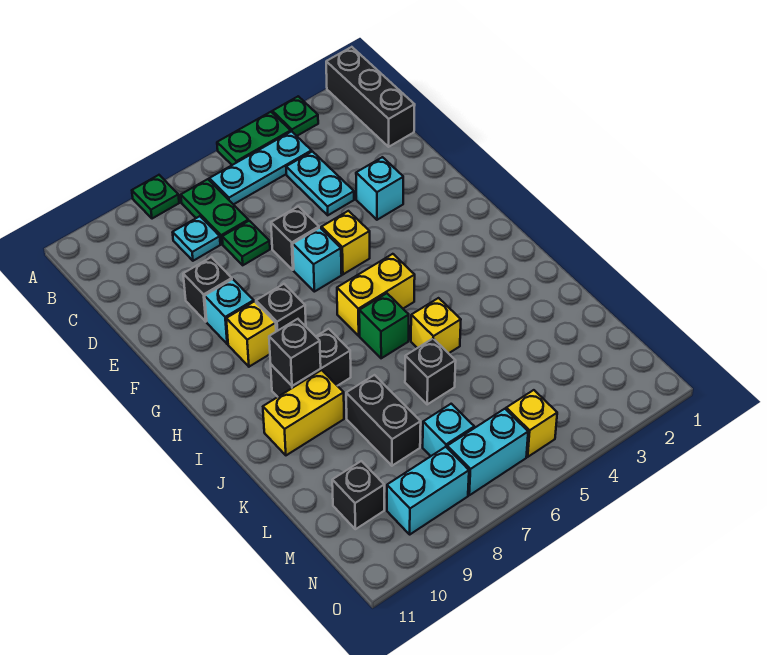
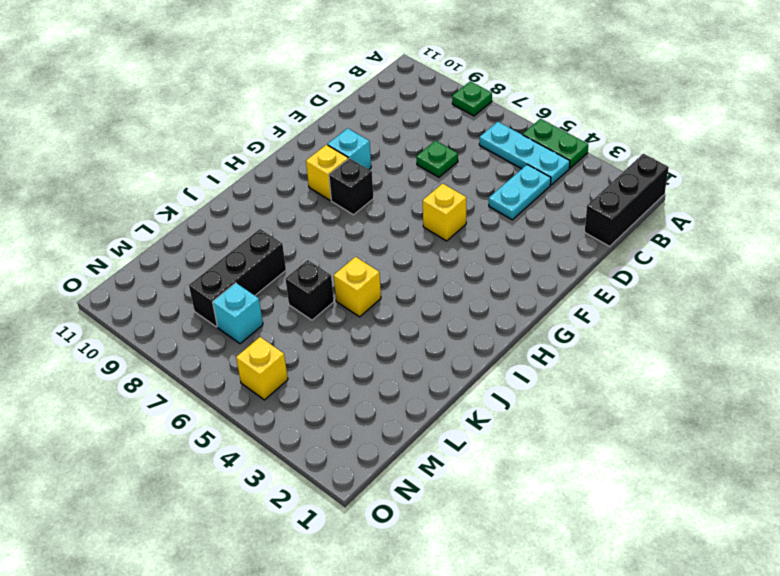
black 1x3 brick [189,229,286,327] -> black 1x2 brick [346,375,421,466]
none -> green 1x1 plate [272,96,318,136]
none -> green 1x2 plate [181,179,248,244]
none -> cyan 1x1 plate [173,216,220,261]
none -> cyan 1x1 brick [356,157,403,220]

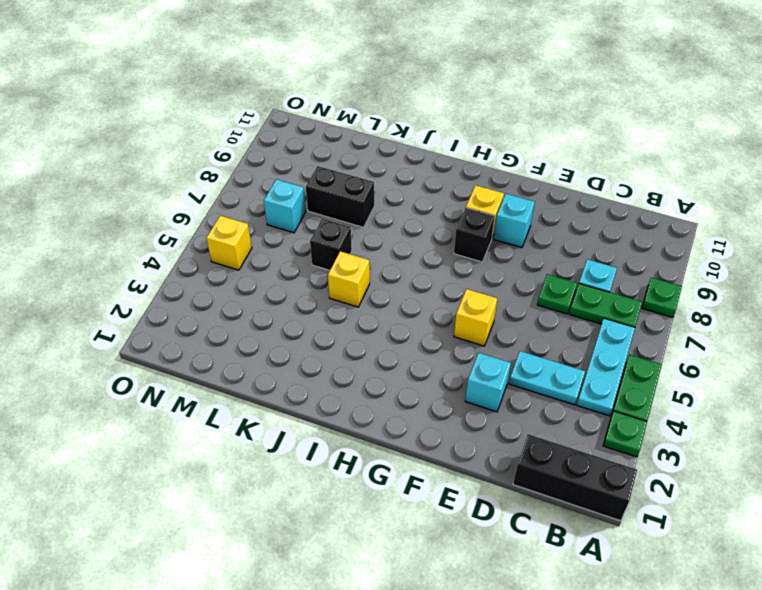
none -> black 1x1 brick [271,206,319,270]
none -> black 1x1 brick [183,257,232,322]
none -> cyan 1x1 brick [293,228,342,292]
none -> yellow 1x2 brick [337,254,415,336]

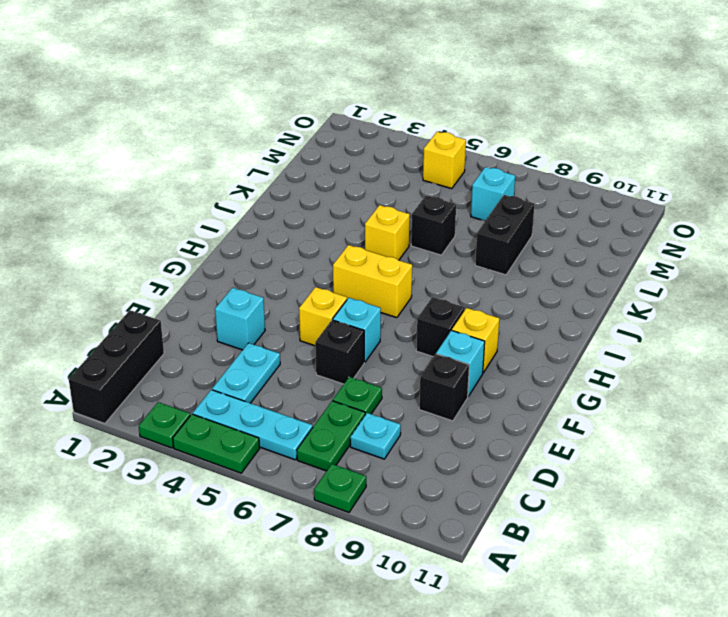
none -> green 1x1 brick [359,293,409,358]
none -> black 1x2 brick [271,329,351,397]
none -> yellow 1x2 brick [263,370,344,455]
none -> black 1x1 brick [332,461,384,529]

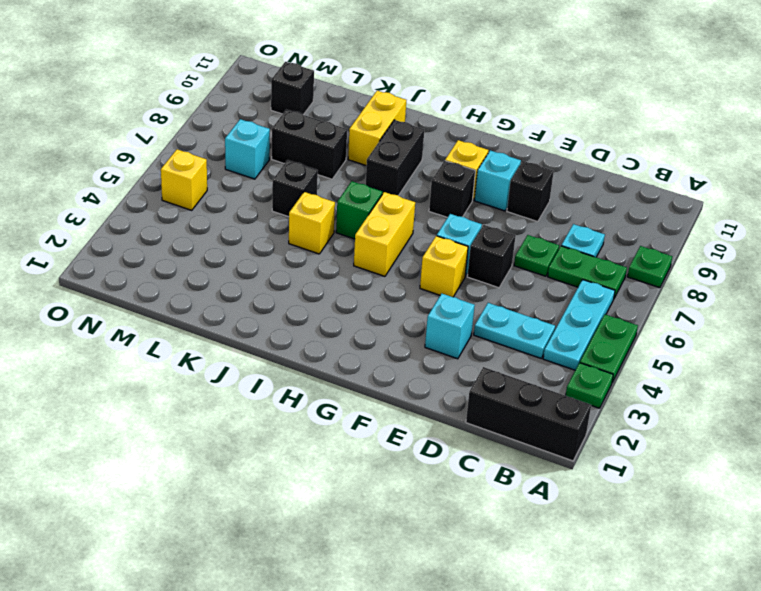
none -> cyan 1x2 brick [447,409,528,495]
none -> cyan 1x2 brick [387,447,469,534]
none -> black 1x1 brick [269,319,321,386]

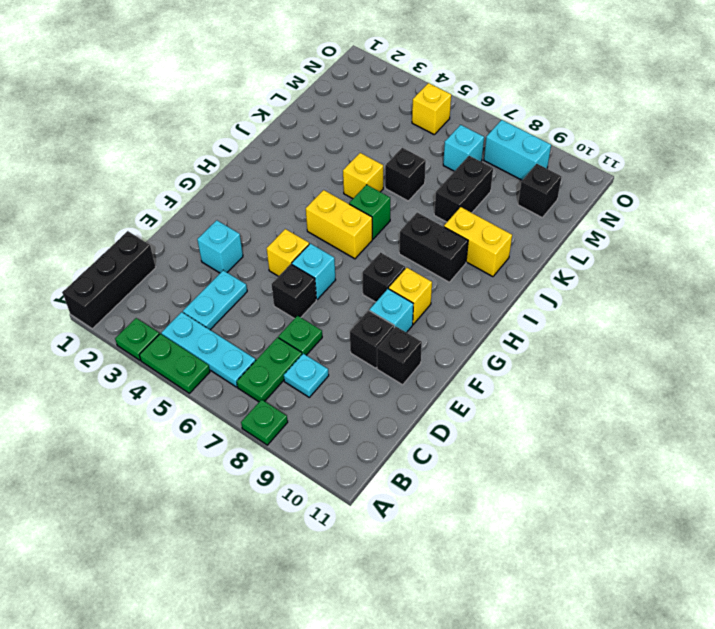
black 1x1 brick [377,326,422,385] -> black 1x1 brick moved to [269,319,321,386]
none -> cyan 1x2 brick [447,409,528,495]

